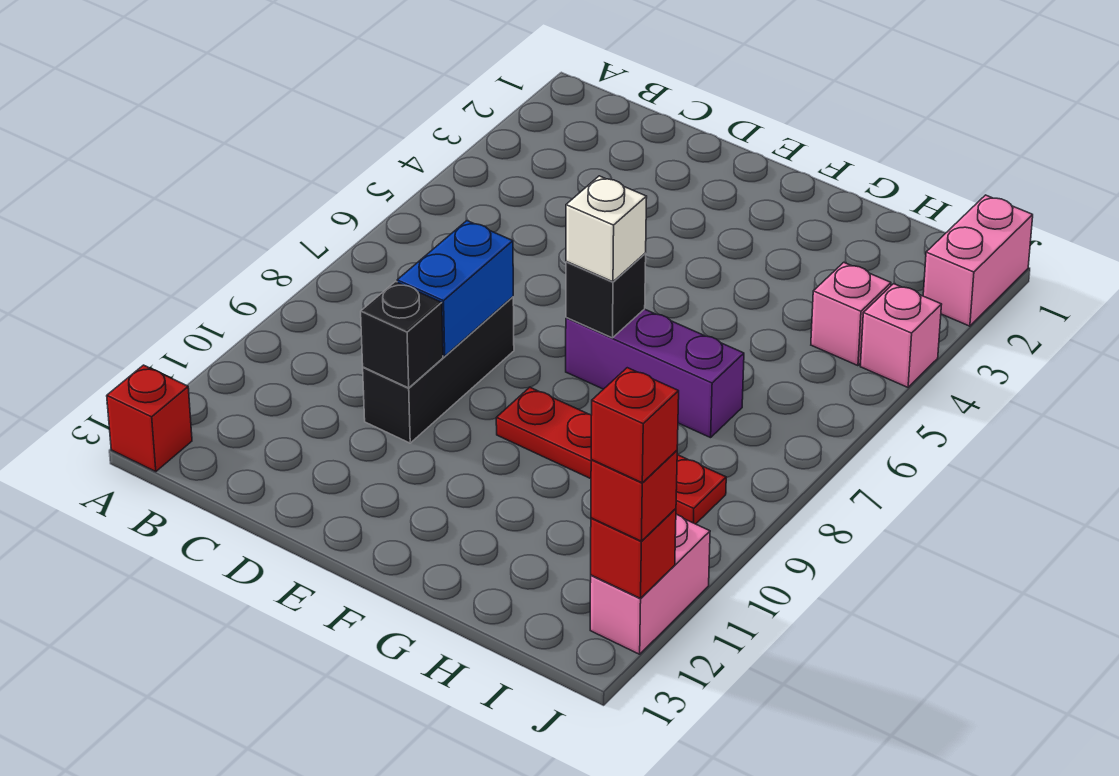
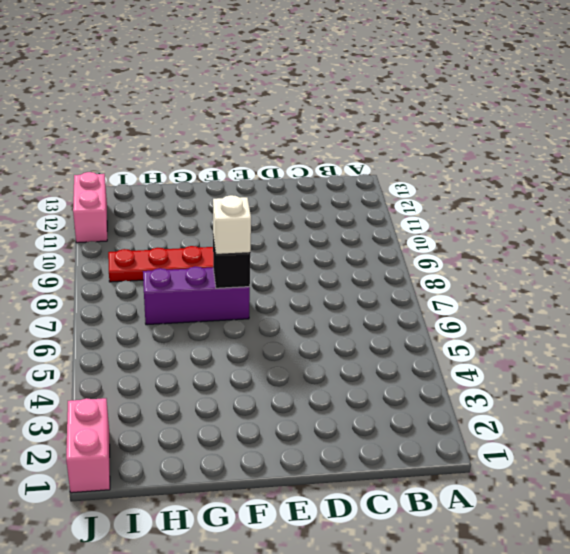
none -> red 1x1 brick [107,365,192,472]
none -> black 1x3 brick [363,297,514,443]
none -> pink 1x1 brick [811,262,891,366]

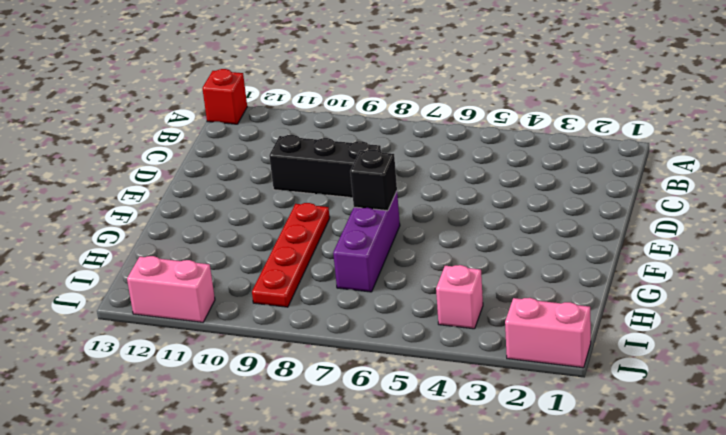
none -> pink 1x1 brick [860,284,942,387]
none -> blue 1x2 brick [397,221,513,356]
none -> black 1x1 brick [361,282,443,388]

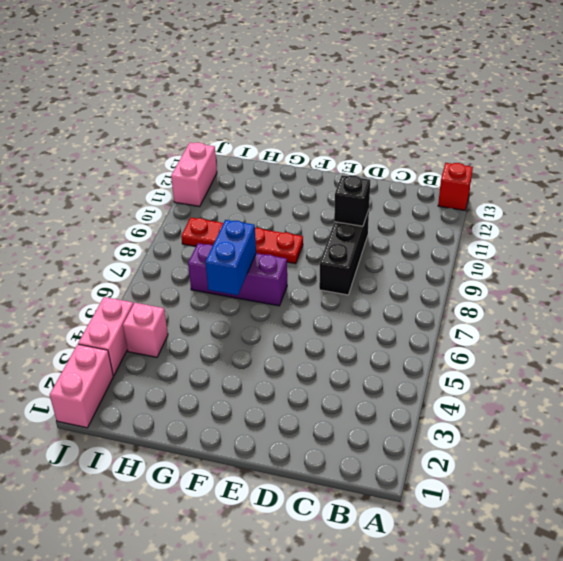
blue 1x2 brick [205,220,256,295] -> blue 1x2 brick moved to [397,221,513,356]
pink 1x2 brick [78,297,133,376] -> pink 1x1 brick [860,284,942,387]
none -> black 1x1 brick [566,254,646,338]
none -> red 1x1 brick [591,509,676,598]
none -> white 1x1 brick [566,176,647,282]

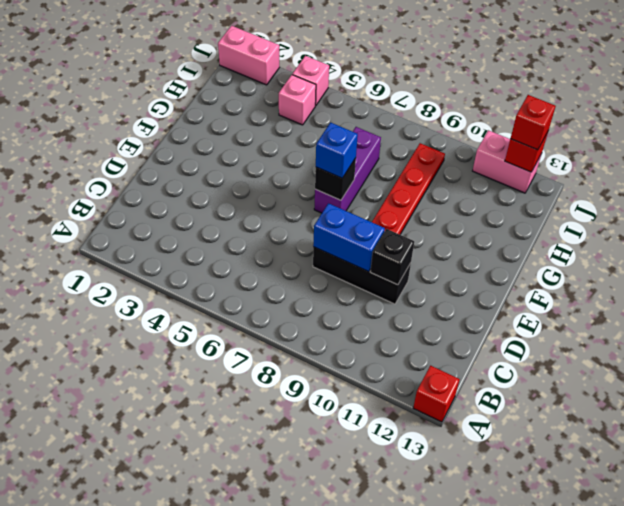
blue 1x1 brick [316,122,358,178] -> white 1x1 brick [566,176,647,282]
none -> red 1x1 brick [591,368,679,483]

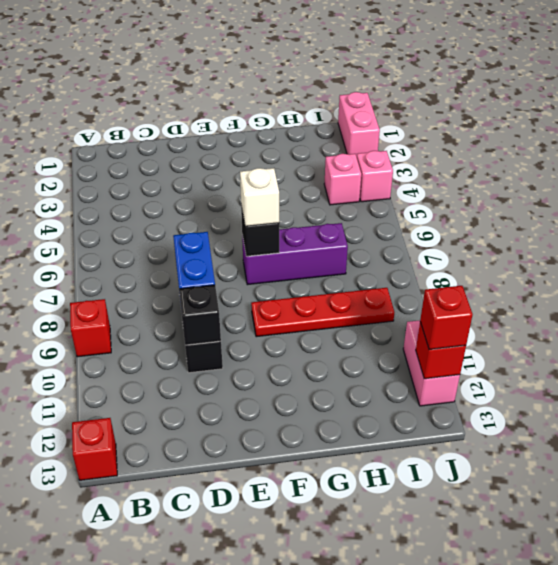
red 1x1 brick [70,299,111,357] -> red 1x1 brick moved to [591,368,679,483]

